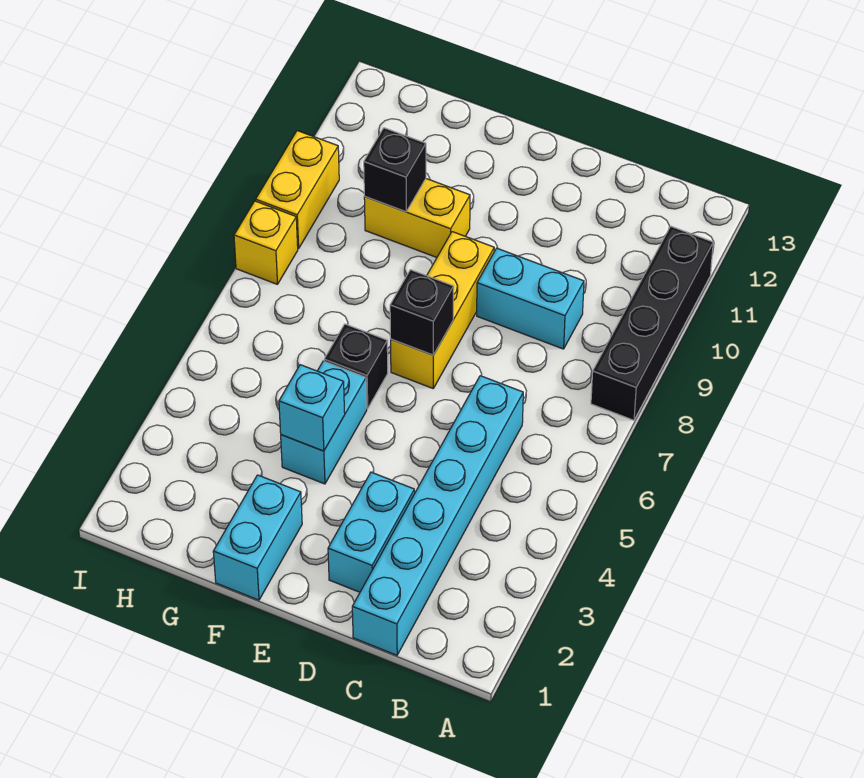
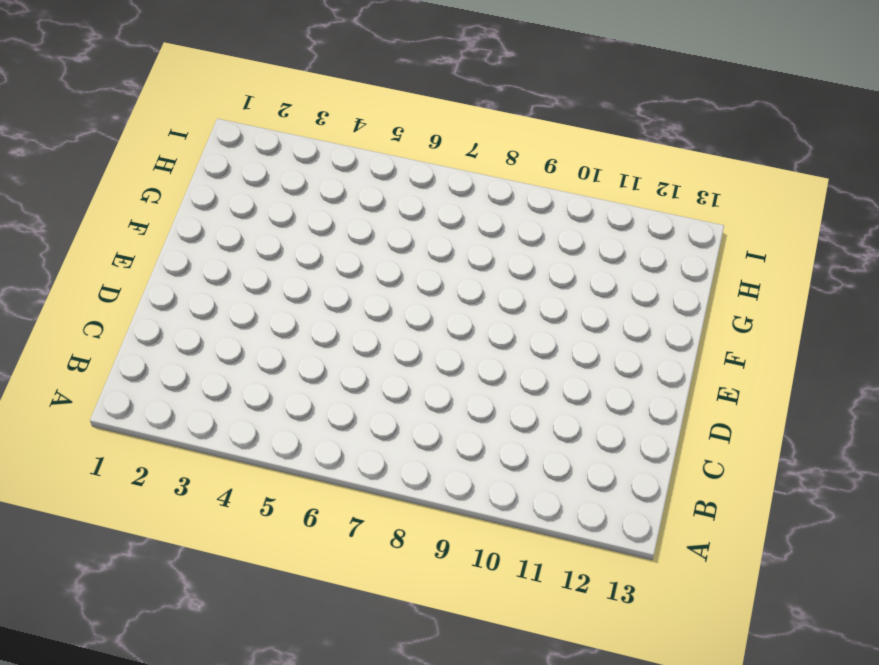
none -> black 1x4 brick [591,226,713,420]
none -> cyan 1x6 brick [352,376,523,655]
none -> cyan 1x2 brick [477,248,584,349]

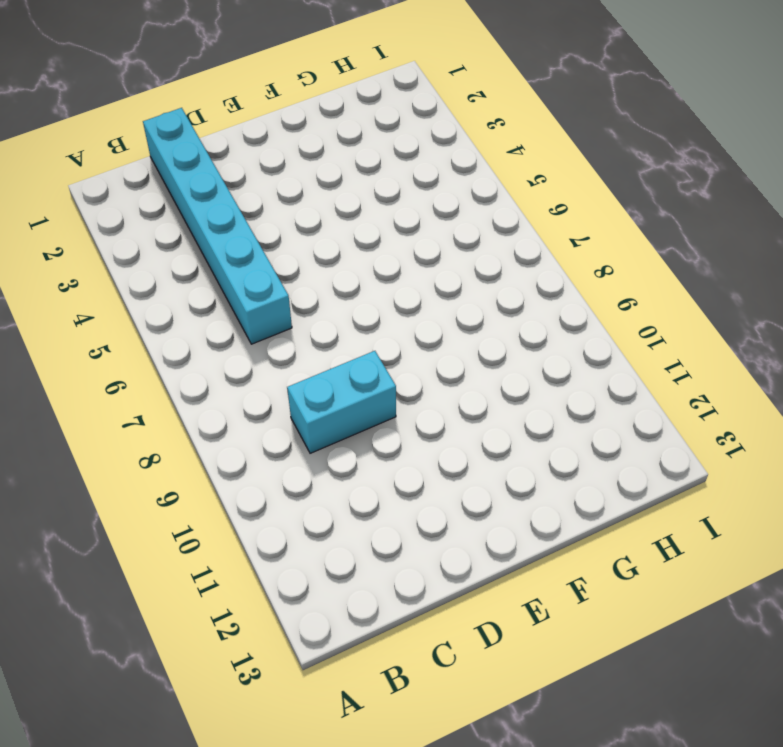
none -> black 1x4 brick [591,226,713,420]
none -> cyan 1x2 brick [328,472,415,592]
none -> yellow 1x3 brick [391,232,494,388]

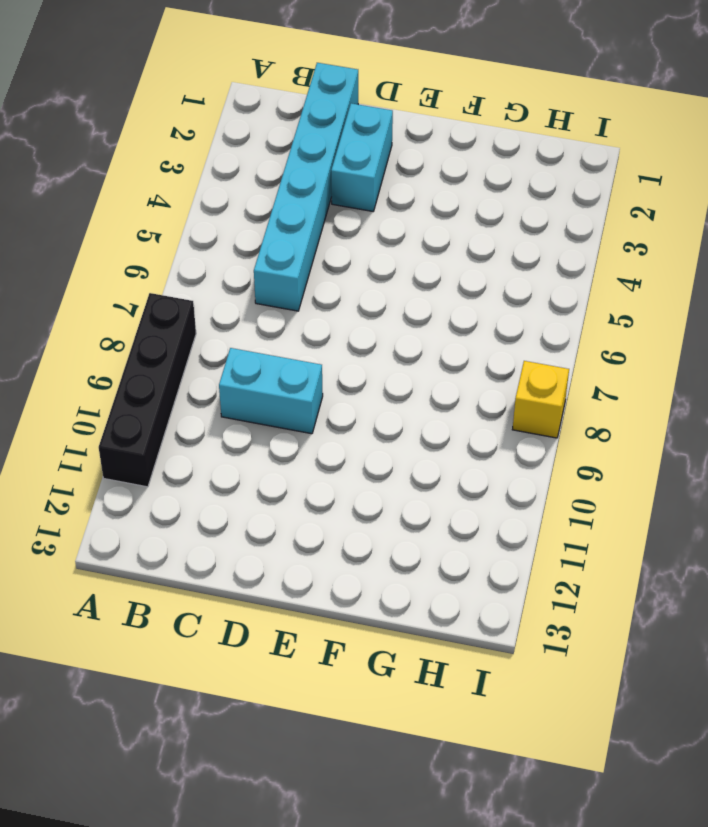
none -> yellow 1x3 brick [391,232,494,388]
none -> cyan 1x2 brick [213,475,302,600]
none -> cyan 1x2 brick [281,361,367,484]

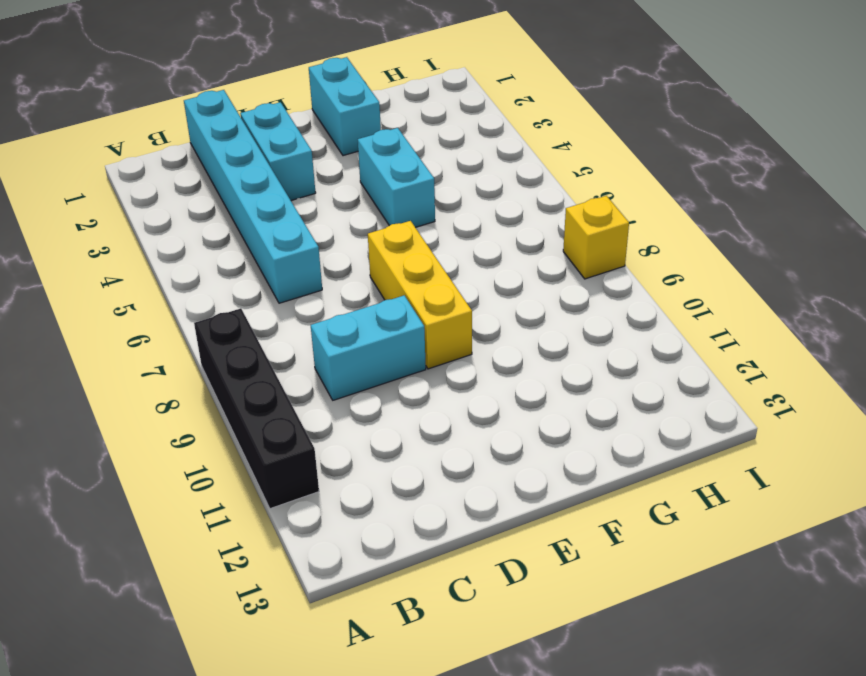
none -> black 1x1 brick [324,324,388,408]
none -> yellow 1x2 brick [364,179,470,257]
none -> yellow 1x2 brick [256,131,339,249]

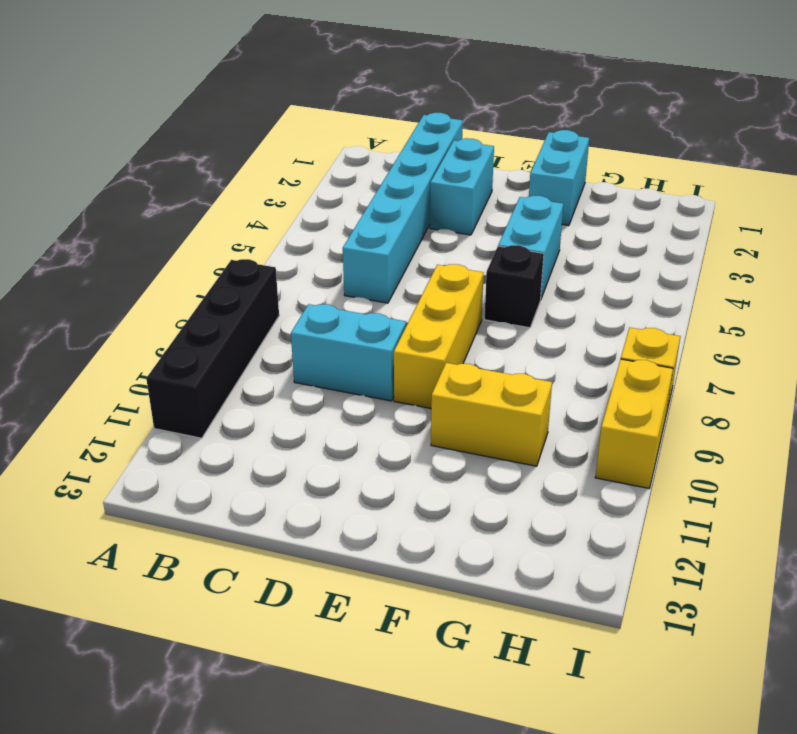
none -> black 1x1 brick [390,270,454,355]
none -> cyan 1x1 brick [279,365,345,451]
none -> black 1x1 brick [364,128,426,212]

